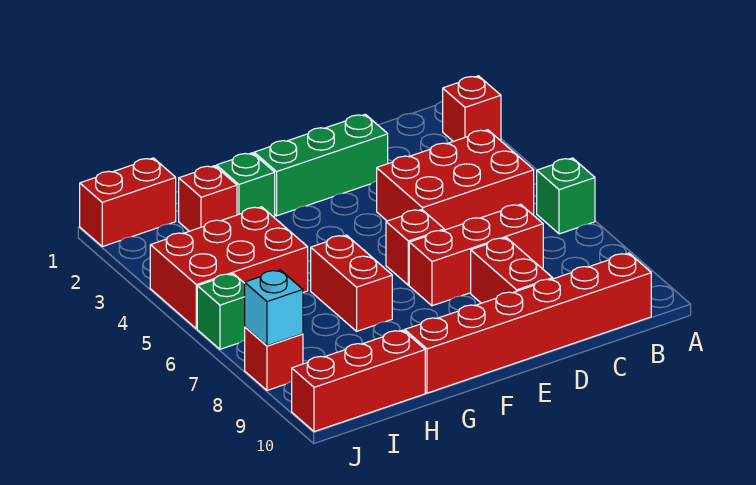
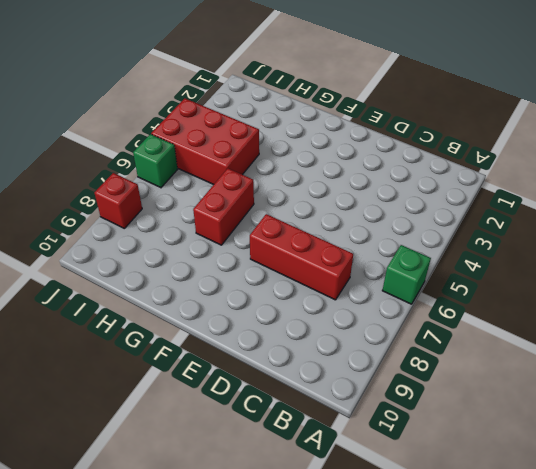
none -> red 1x1 brick [443,76,501,141]
none -> red 2x3 brick [377,130,534,230]
none -> red 1x6 brick [405,253,651,393]

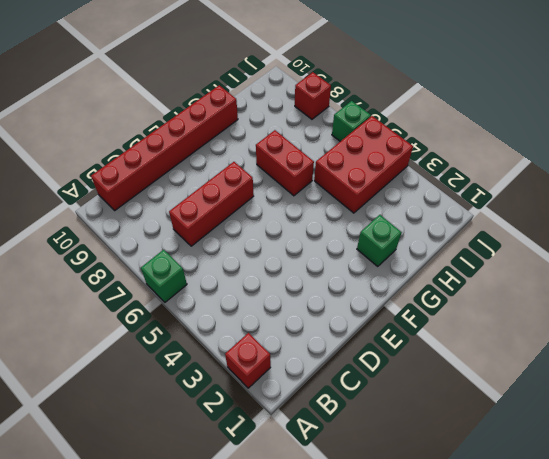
none -> red 2x3 brick [377,130,534,230]
none -> green 1x3 brick [254,114,388,216]
none -> red 1x2 brick [471,238,553,303]

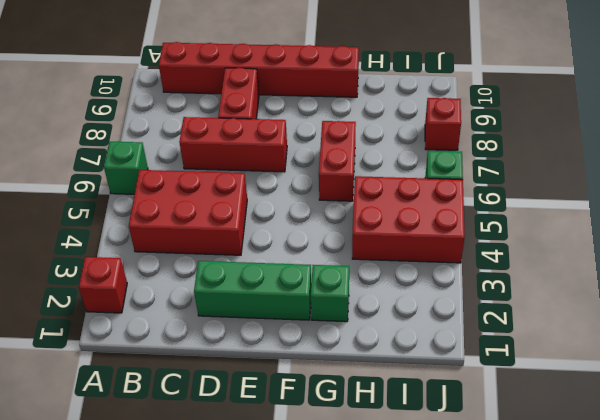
none -> red 1x1 brick [386,209,444,285]
none -> red 1x1 brick [179,166,237,231]
none -> red 1x3 brick [292,330,425,432]

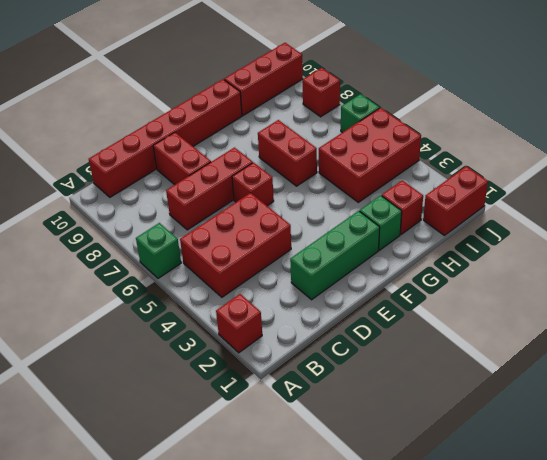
none -> cyan 1x1 brick [245,270,303,346]

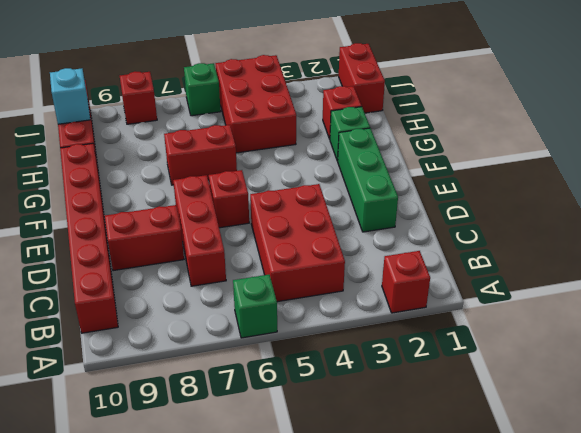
cyan 1x1 brick [50,68,90,124] -> cyan 1x1 brick moved to [245,270,303,346]

